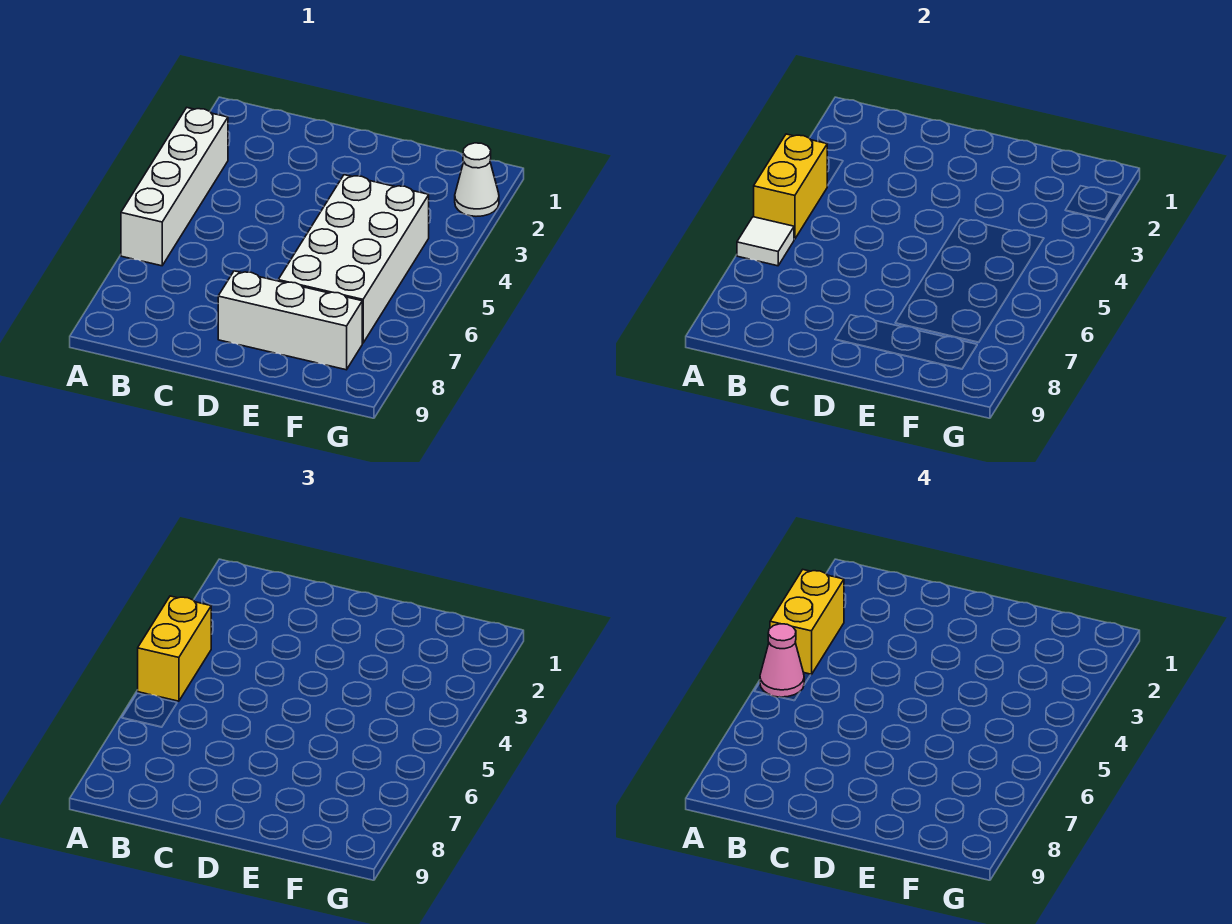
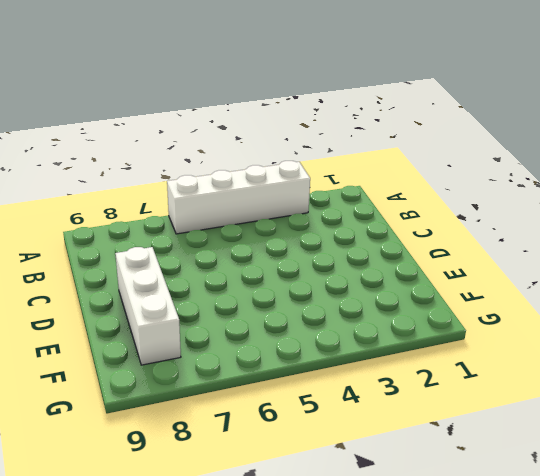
none -> white 2x4 brick [278,175,429,343]
none -> white 1x1 cone [455,143,499,216]

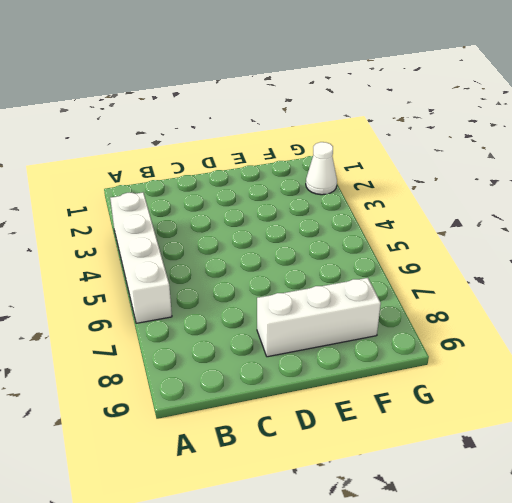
none -> white 2x4 brick [278,175,429,343]
none -> yellow 1x2 brick [754,134,828,239]

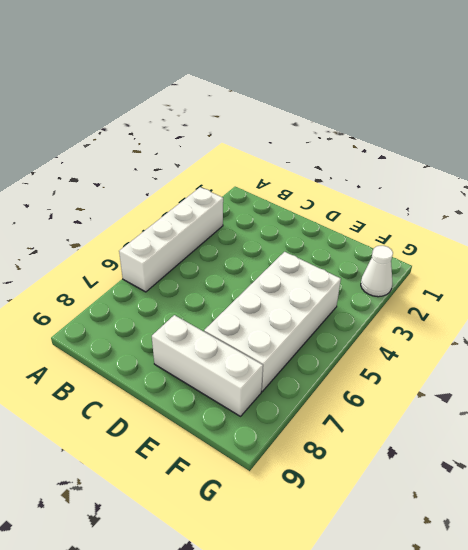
none -> yellow 1x2 brick [754,134,828,239]
none -> white 1x1 tile [737,217,794,266]

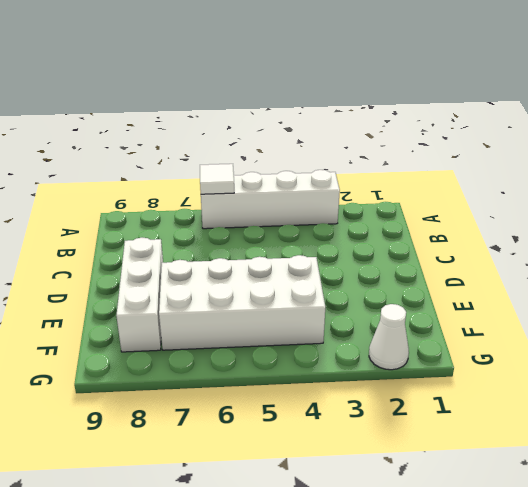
none -> yellow 1x2 brick [754,134,828,239]
none -> yellow 1x2 brick [138,596,211,701]

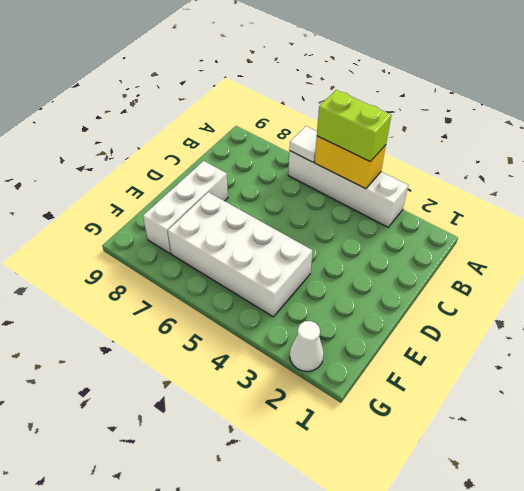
lime 1x2 brick [317,90,392,161] -> yellow 1x2 brick [138,596,211,701]
none -> yellow 1x2 brick [770,570,844,675]
none -> pink 1x1 cone [760,624,804,697]

